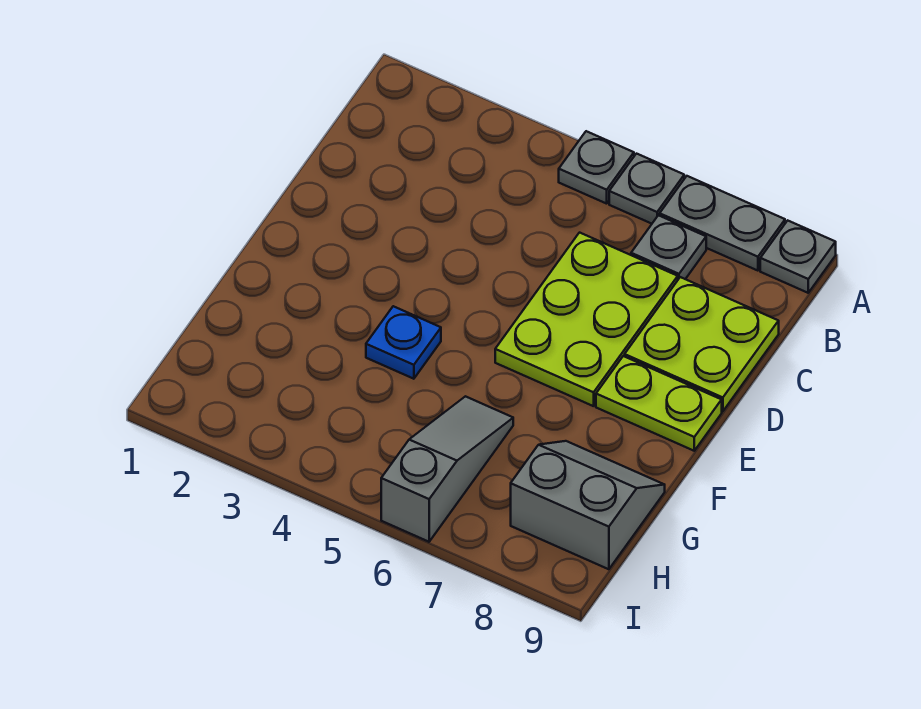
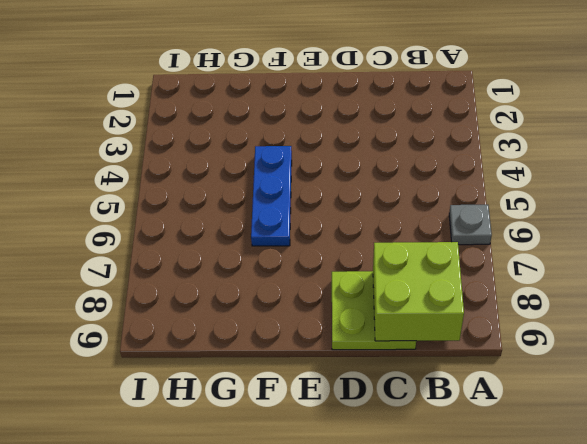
lime 2x2 brick [373,242,464,341] -> none
blue 1x3 plate [251,146,292,246] -> blue 1x1 plate [366,306,441,379]
none -> grey 1x1 plate [559,131,634,204]
none -> grey 1x2 plate [660,176,785,271]

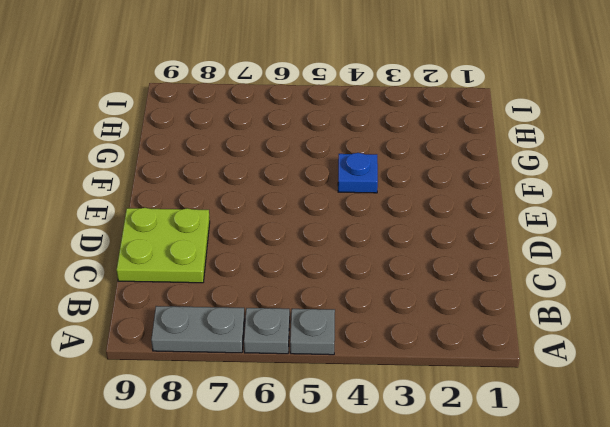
none -> grey 1x1 plate [760,221,836,293]
none -> grey 1x1 plate [631,215,706,279]

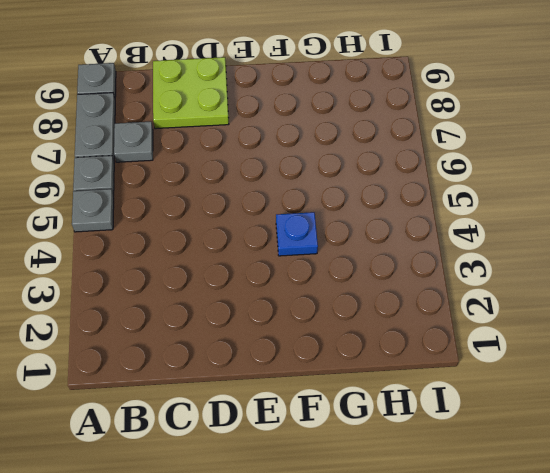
none -> lime 2x3 plate [495,233,678,406]
none -> lime 1x2 plate [596,356,722,451]

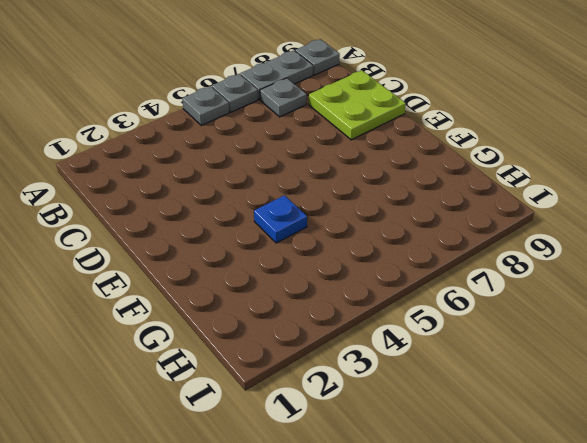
none -> lime 2x3 plate [495,233,678,406]
none -> lime 1x2 plate [596,356,722,451]

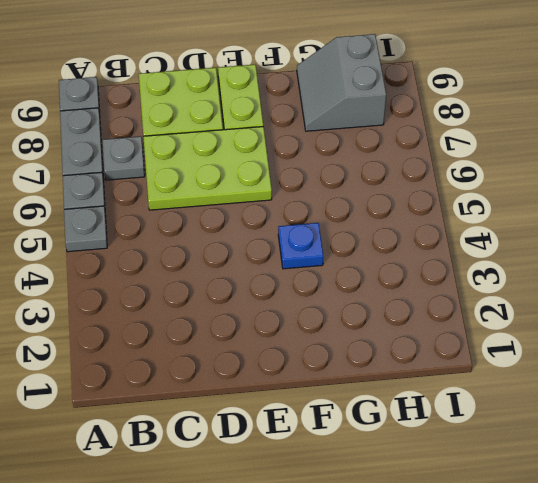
none -> grey 1x3 slope [381,396,513,542]

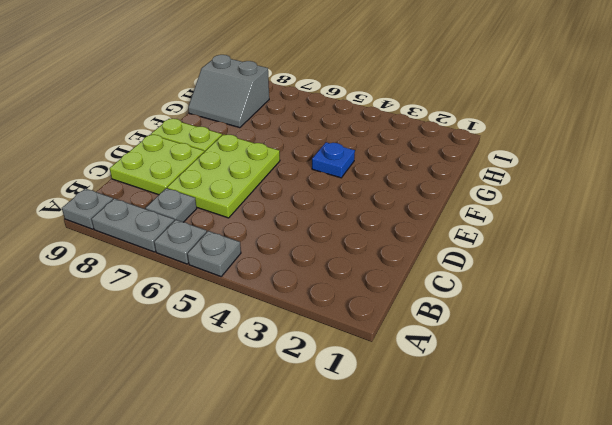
none -> grey 1x3 slope [381,396,513,542]

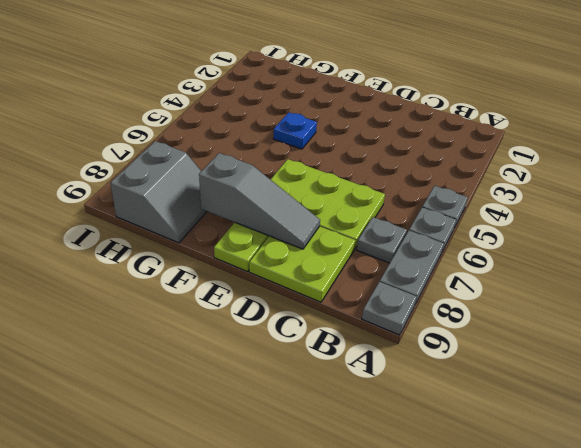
grey 1x3 slope [199,153,320,249] -> grey 1x3 slope moved to [381,396,513,542]

